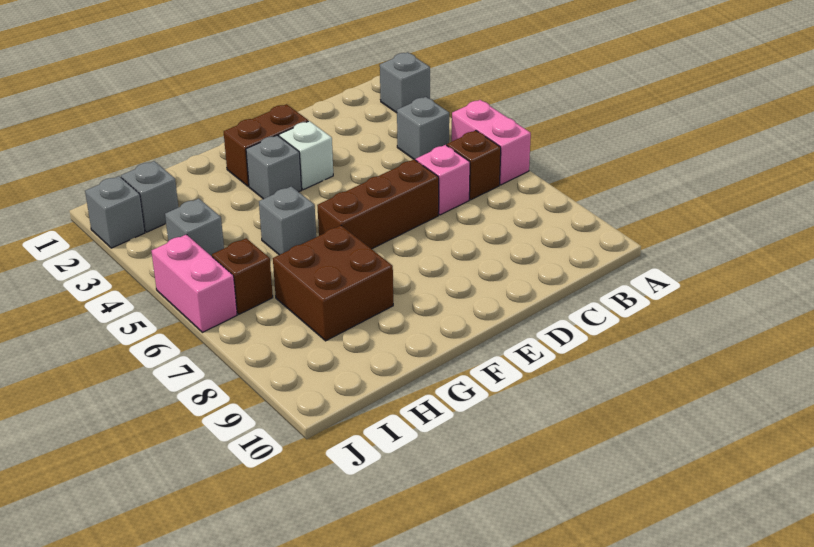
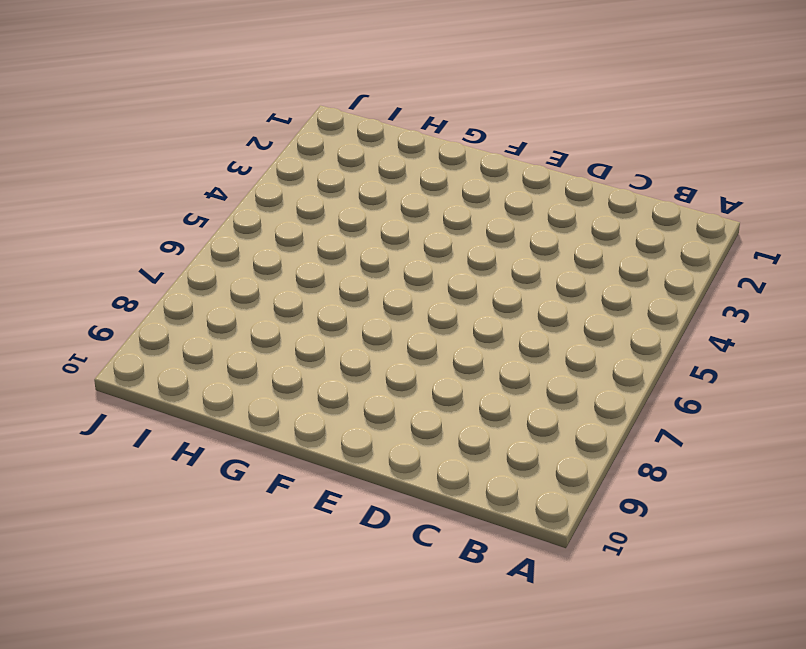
none -> grey 1x1 brick [380,52,430,113]
none -> pink 1x2 brick [452,100,531,185]
none -> grey 1x1 brick [397,97,449,160]

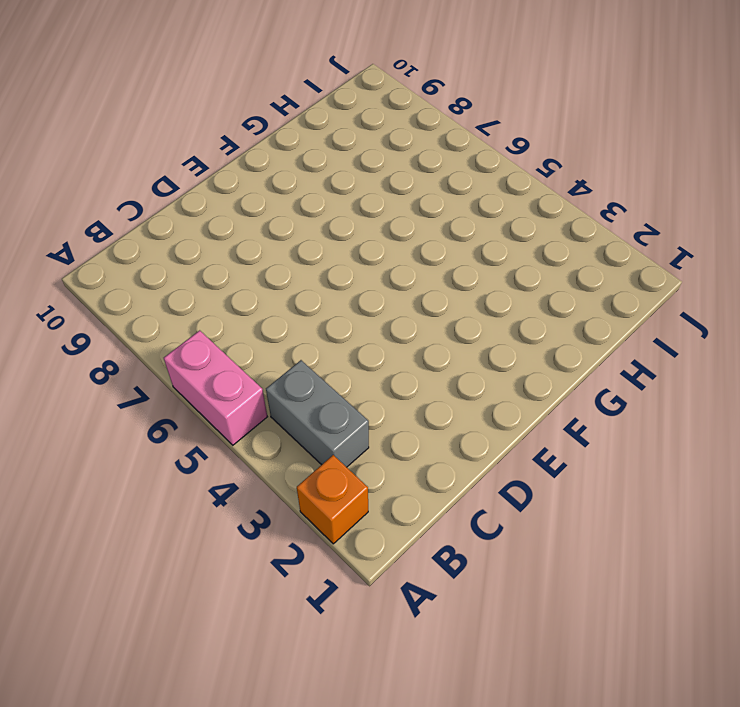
orange 1x1 brick [297,455,368,544] -> grey 1x1 brick [380,52,430,113]
grey 1x2 brick [266,360,369,467] -> grey 1x1 brick [397,97,449,160]
none -> brown 1x1 brick [447,131,501,200]
none -> pink 1x1 brick [416,145,470,215]
none -> brown 1x3 brick [317,160,439,249]

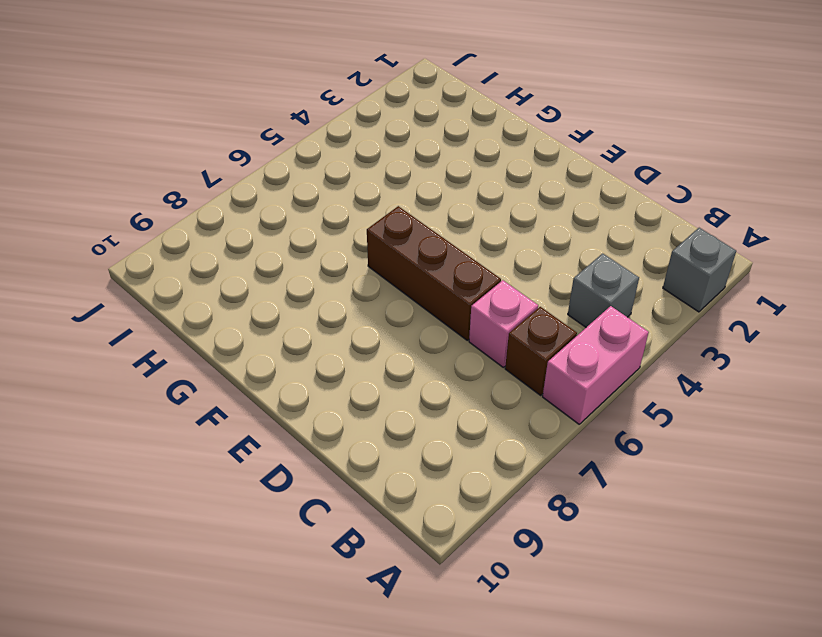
none -> brown 1x2 brick [224,104,308,186]
none -> white 1x1 brick [279,121,333,190]
none -> grey 1x1 brick [246,135,302,199]

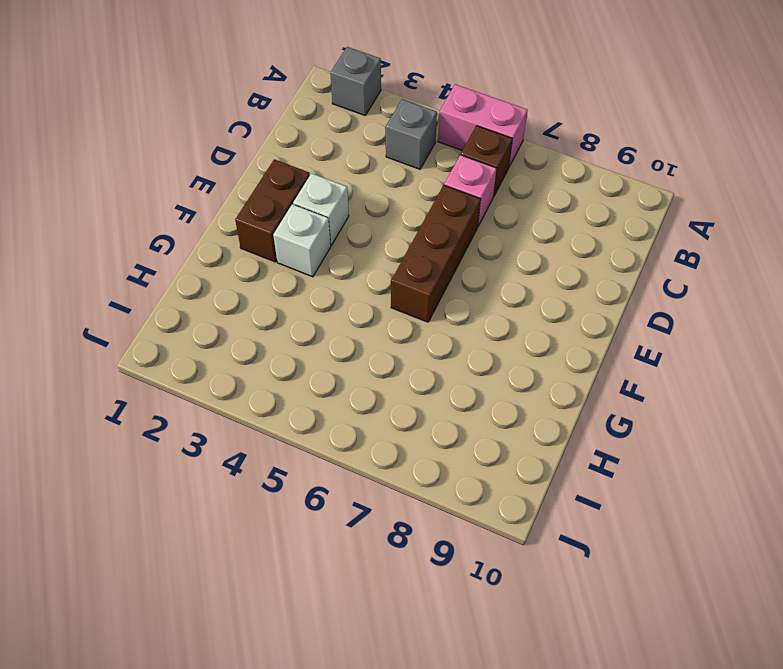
white 1x1 brick [273,204,331,277] -> grey 1x1 brick [246,135,302,199]
none -> grey 1x1 brick [259,186,316,255]
none -> brown 2x2 brick [273,226,393,341]
none -> grey 1x1 brick [121,161,178,232]

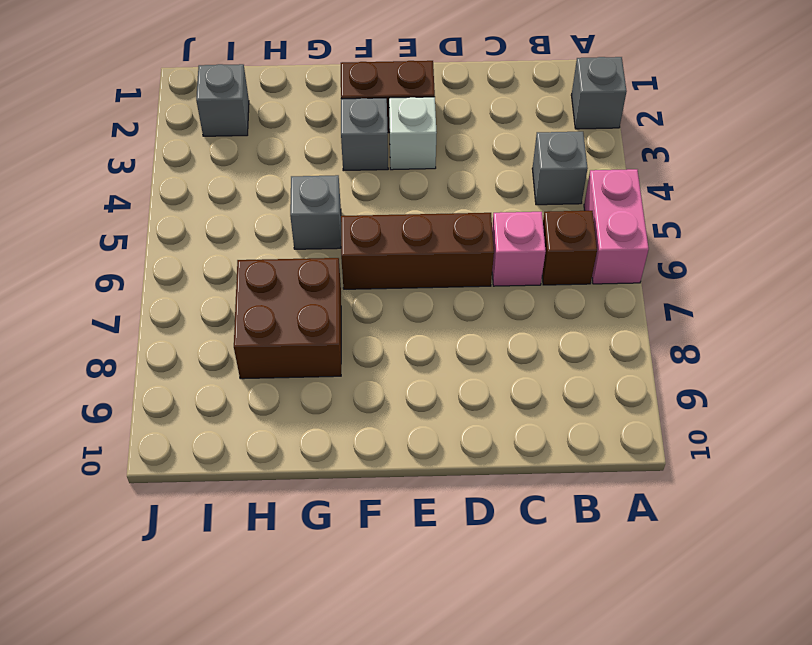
none -> grey 1x1 brick [165,198,224,256]
none -> brown 1x1 brick [212,238,273,314]
none -> grey 1x1 brick [85,176,145,248]

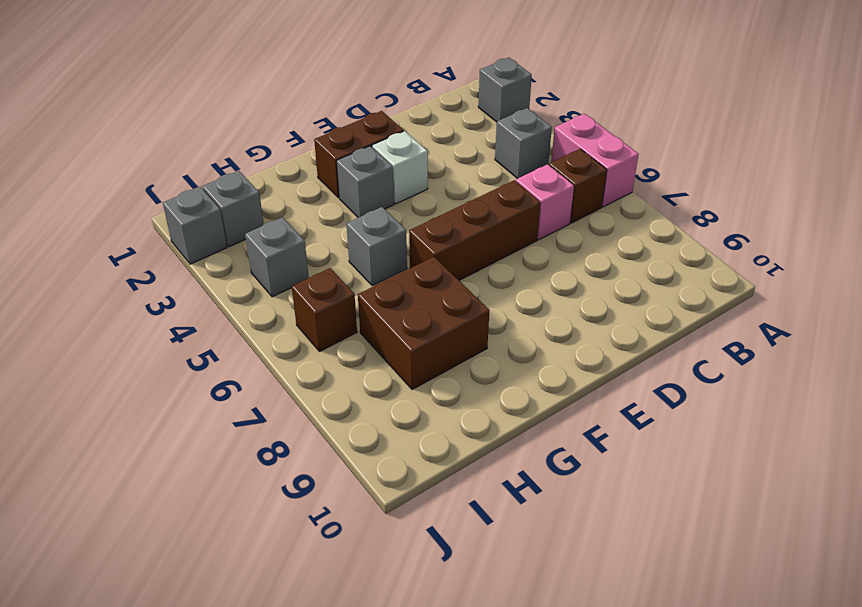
none -> pink 1x2 brick [152,235,237,332]

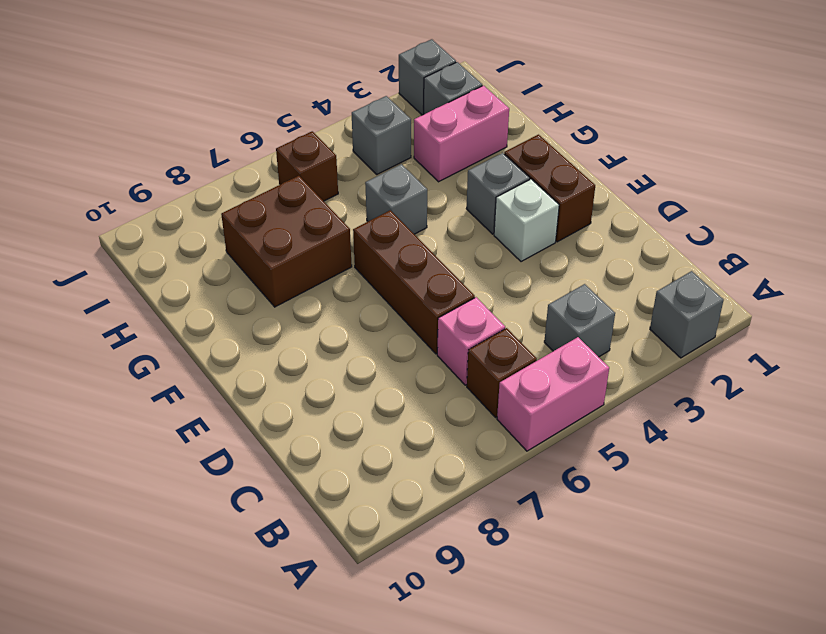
pink 1x2 brick [414,86,509,182] -> pink 1x2 brick moved to [152,235,237,332]

